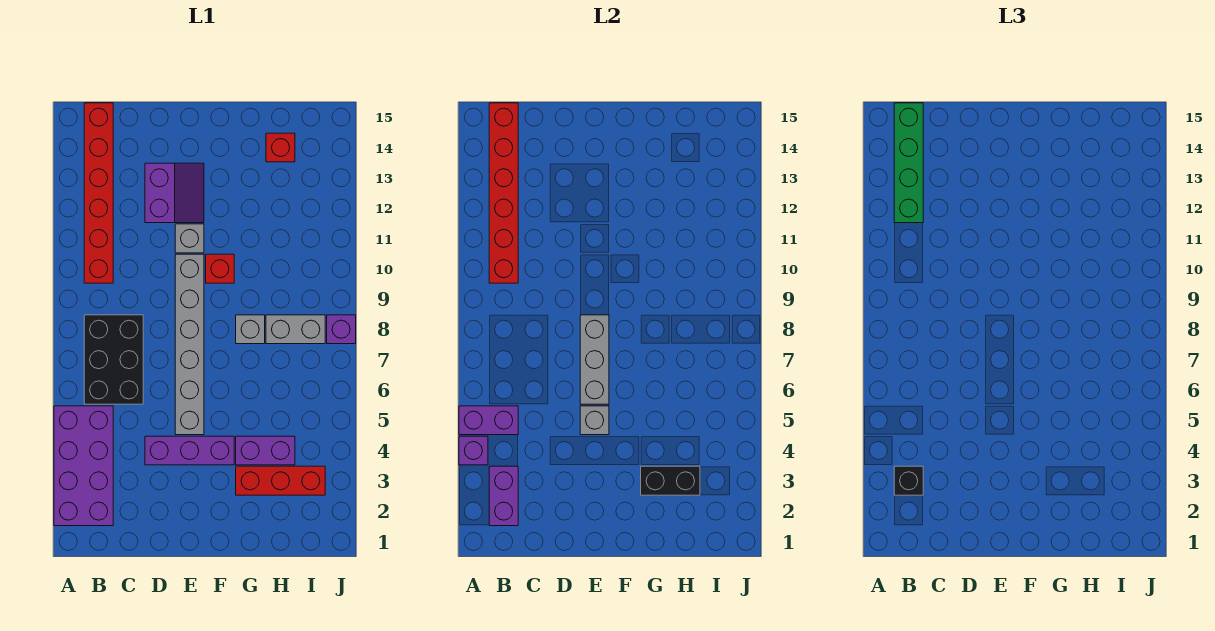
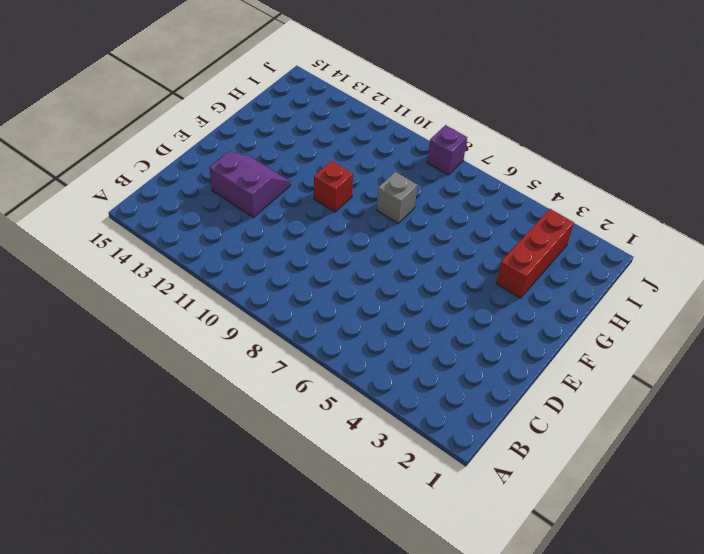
none -> purple 2x4 brick [54,406,113,526]
none -> black 2x3 brick [84,315,143,404]
none -> red 1x6 brick [84,103,113,283]

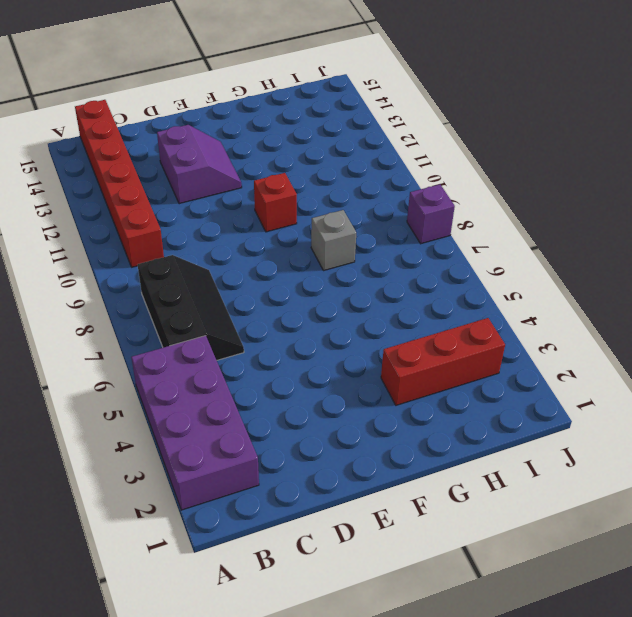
black 2x3 slope [138,255,244,360] -> black 2x3 brick [84,315,143,404]
none -> purple 1x3 brick [145,436,234,465]
none -> grey 1x6 brick [175,254,204,435]
none -> grey 1x1 brick [175,224,204,253]

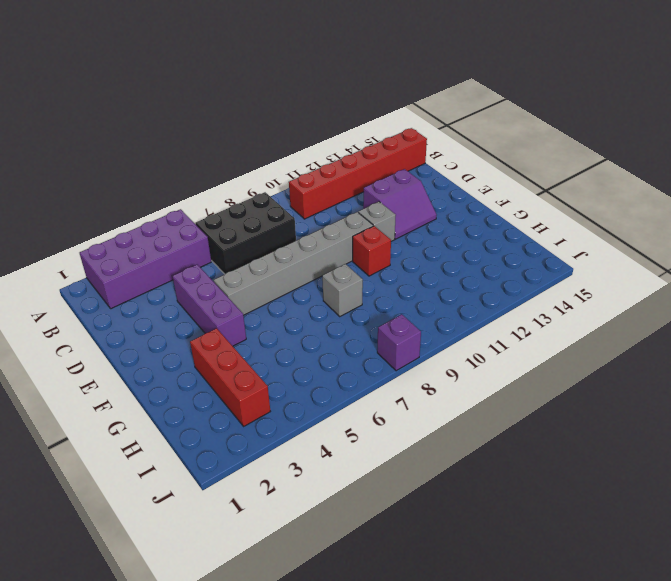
none -> purple 1x2 brick [236,436,295,465]
none -> grey 1x2 brick [266,315,325,344]
none -> red 1x1 brick [266,133,295,162]

